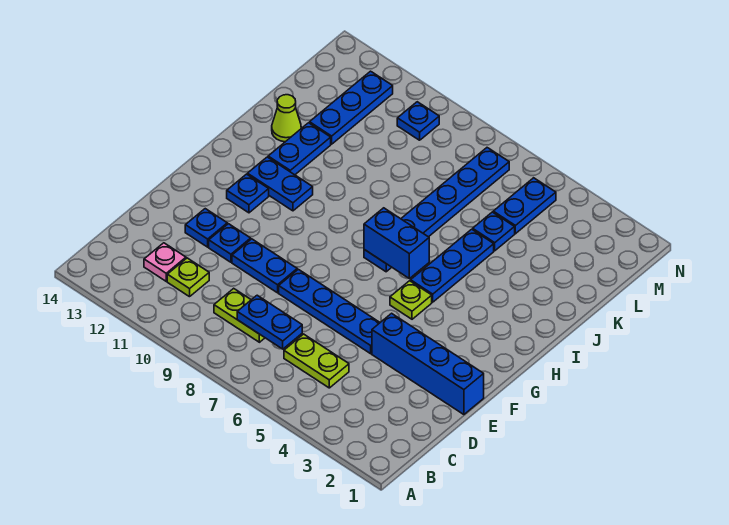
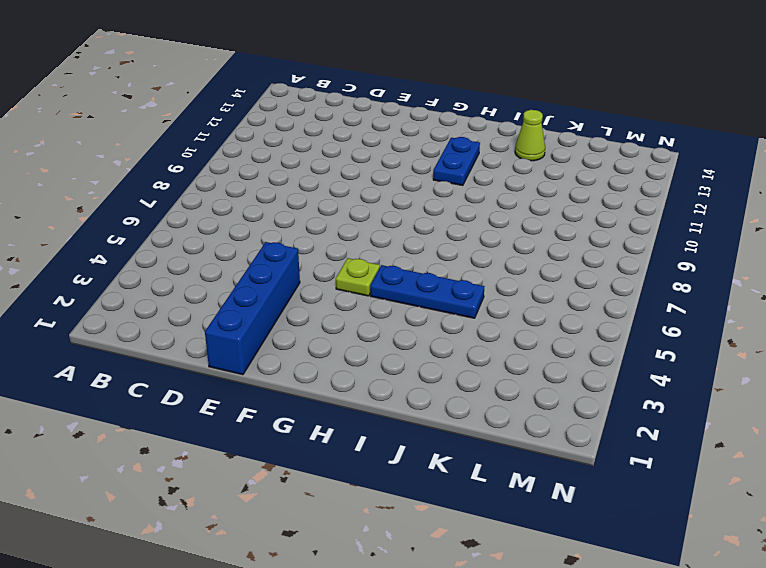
none -> lime 1x2 plate [284,334,349,388]
none -> lime 1x2 plate [214,288,265,342]
none -> lime 1x1 plate [167,258,209,297]

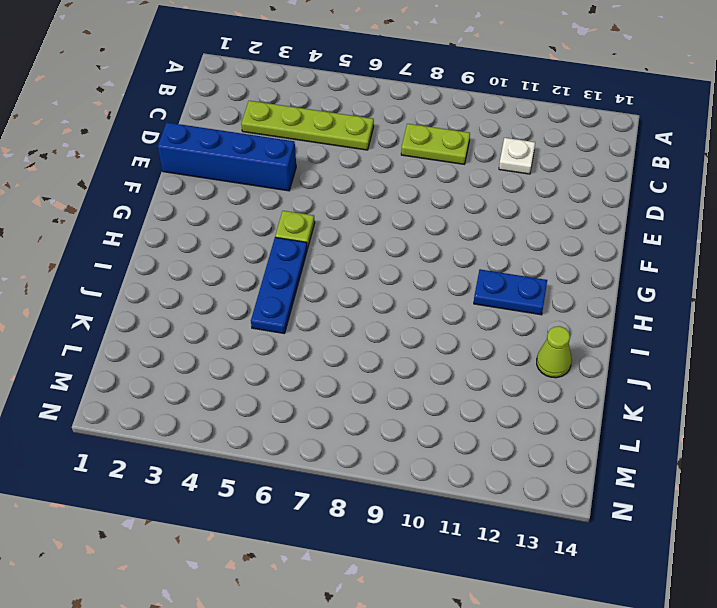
lime 1x4 plate [241,101,374,150] -> lime 1x2 plate [284,334,349,388]
white 1x1 plate [499,138,535,174] -> lime 1x1 plate [167,258,209,297]
none -> pink 1x1 plate [144,243,186,281]
none -> blue 1x4 plate [279,269,380,354]
none -> blue 1x2 plate [232,239,297,293]

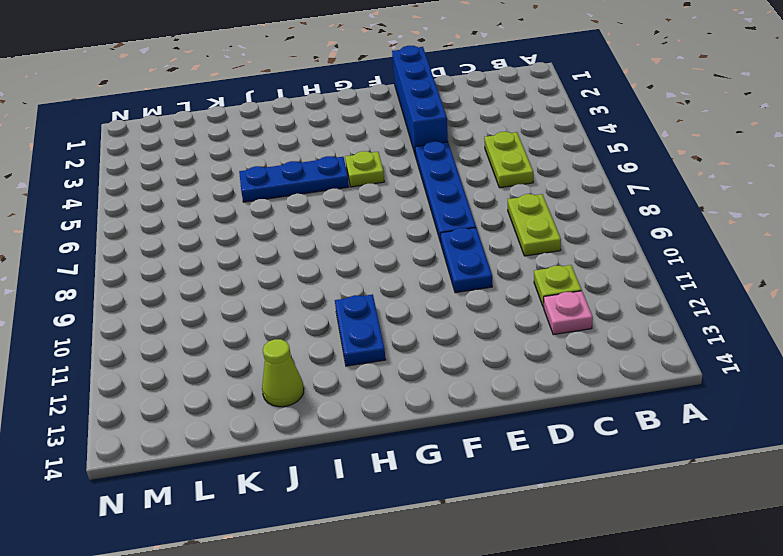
none -> blue 1x1 plate [209,224,251,262]
none -> blue 1x1 plate [185,209,227,247]
none -> blue 1x1 plate [227,174,269,213]

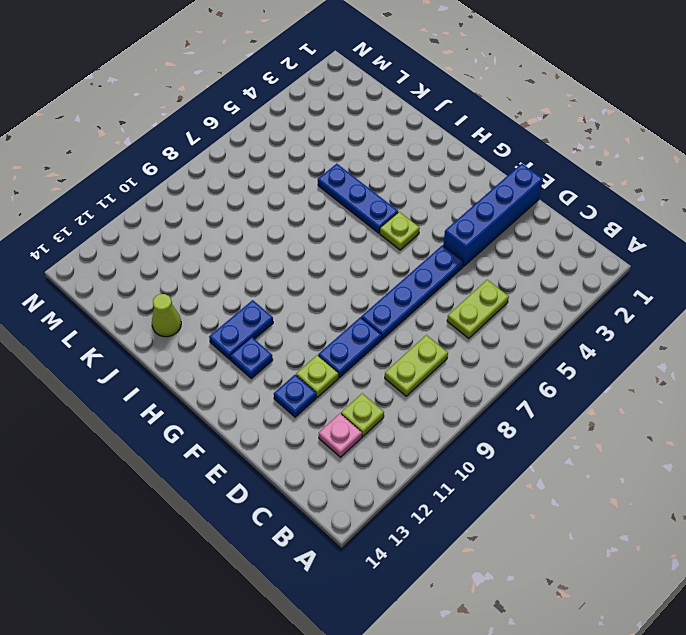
lime 1x1 plate [296,355,338,397] -> blue 1x1 plate [209,224,251,262]
none -> blue 1x6 plate [364,148,509,272]
none -> blue 1x2 plate [268,123,331,175]
none -> blue 1x1 plate [473,212,515,251]

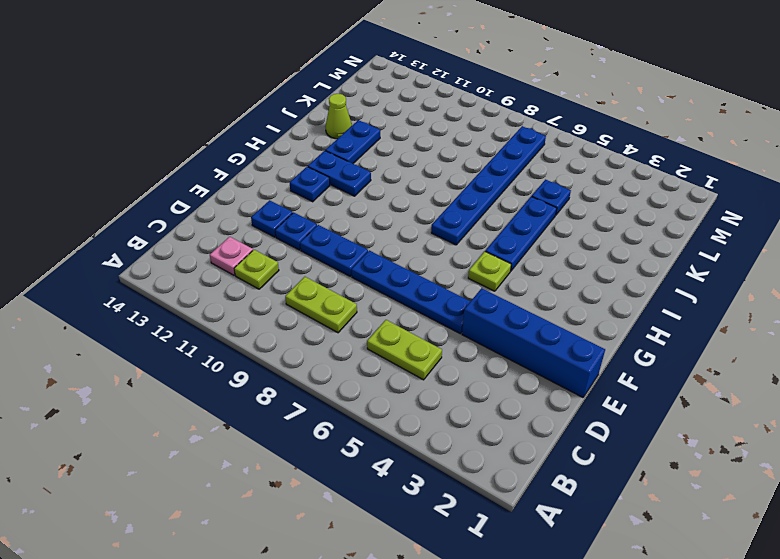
none -> blue 1x3 plate [310,71,393,144]
none -> blue 1x2 plate [493,178,556,234]
none -> blue 1x1 plate [397,102,439,140]

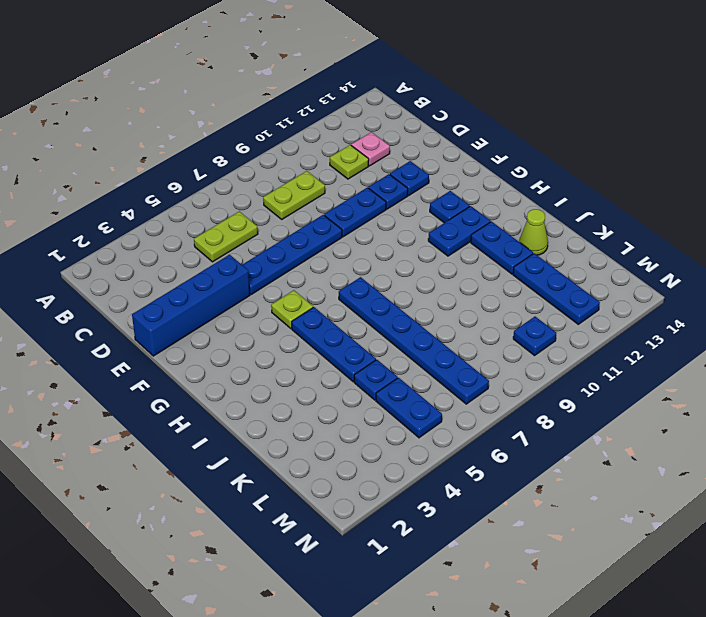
none -> blue 1x2 plate [237,295,302,349]
none -> blue 1x2 brick [364,208,429,279]

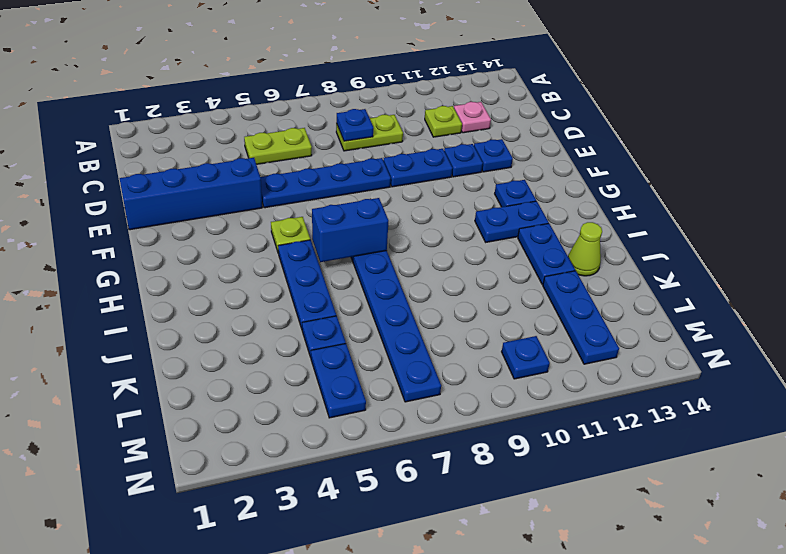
blue 1x1 plate [337,109,373,141] -> blue 1x2 plate [237,295,302,349]

